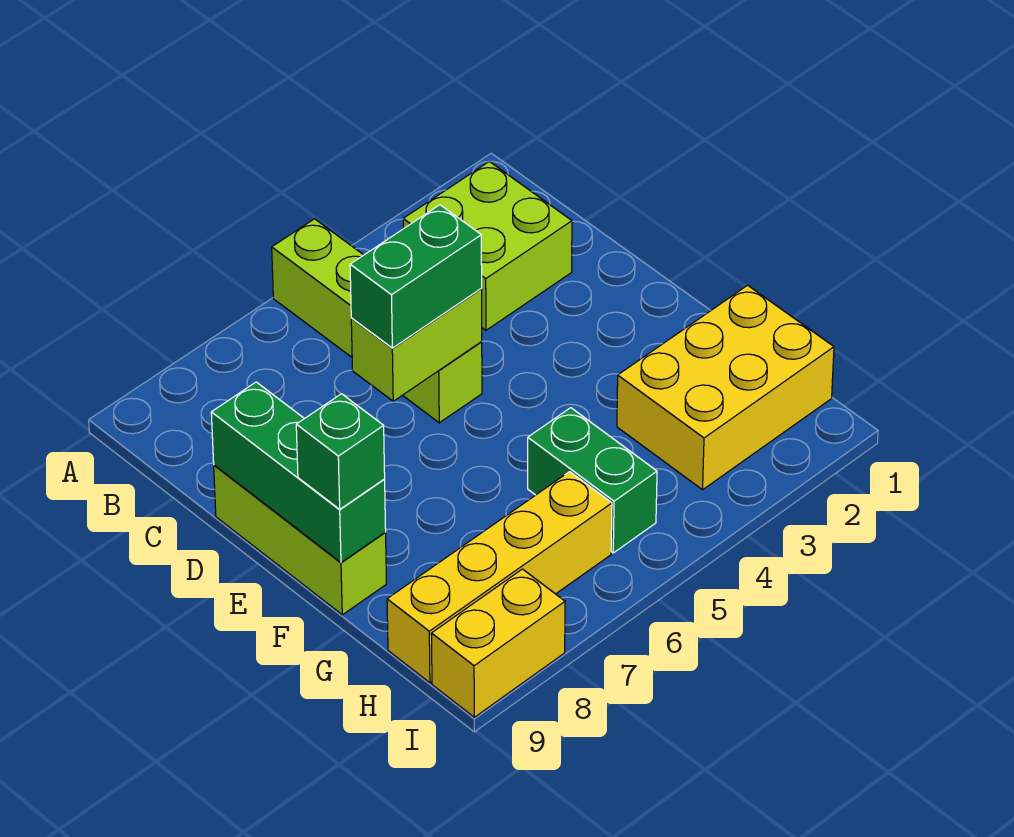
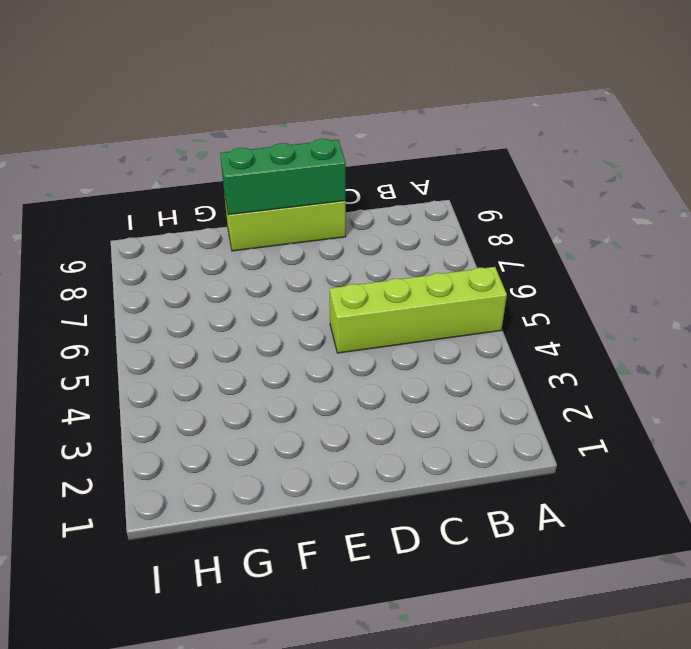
none -> lime 2x2 brick [403,161,572,330]
none -> yellow 2x3 brick [617,285,834,490]

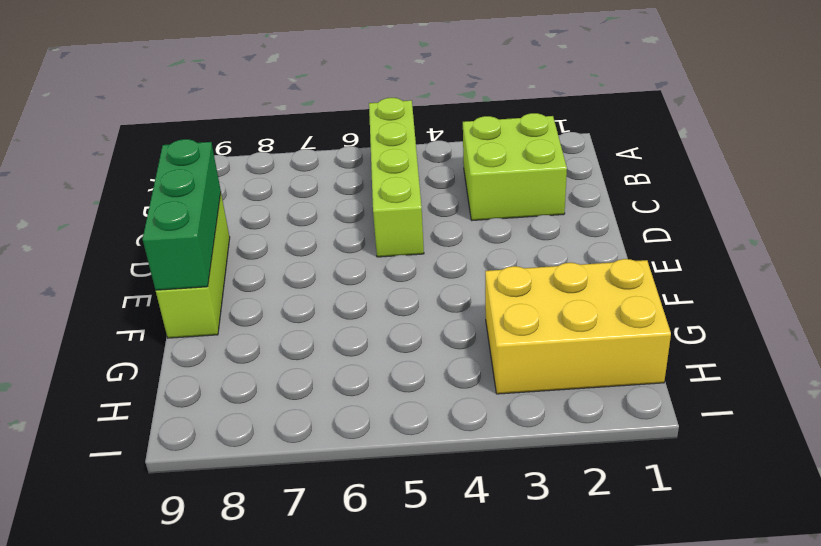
none -> green 1x2 brick [528,408,657,553]
none -> yellow 1x4 brick [387,472,612,683]

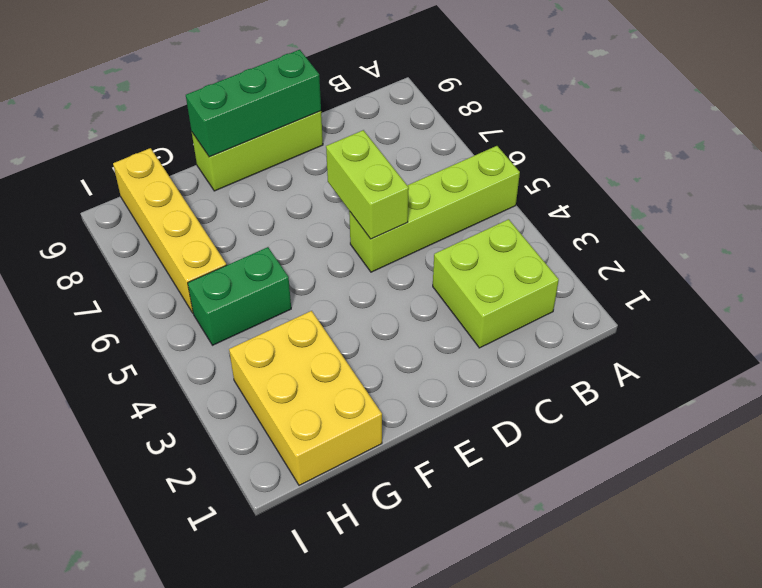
none -> yellow 1x2 brick [431,569,565,717]
none -> green 1x2 brick [350,205,482,348]

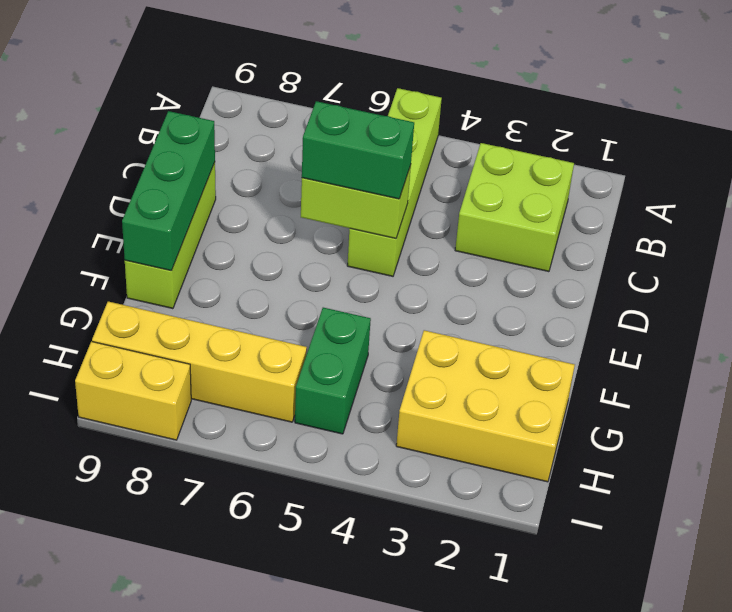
none -> green 1x1 brick [296,394,385,509]

